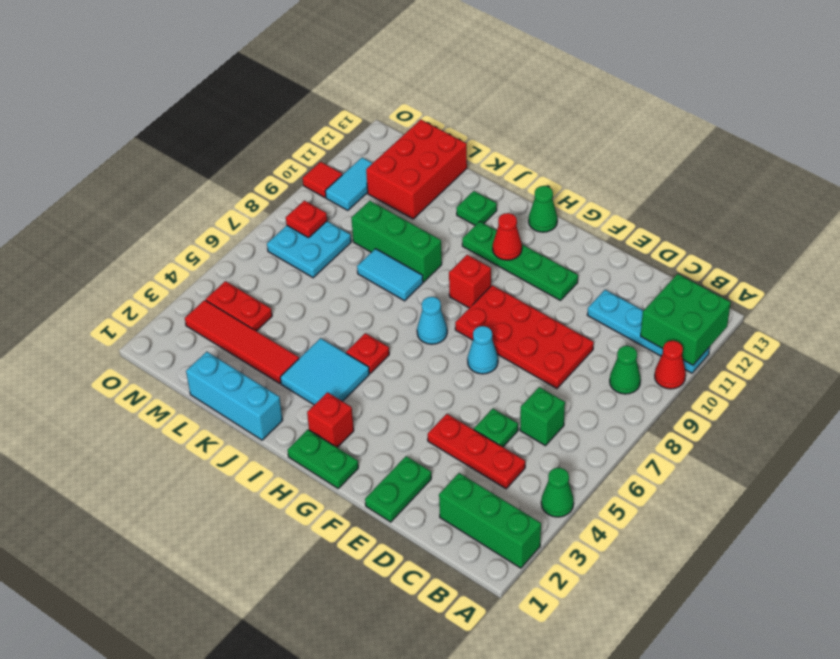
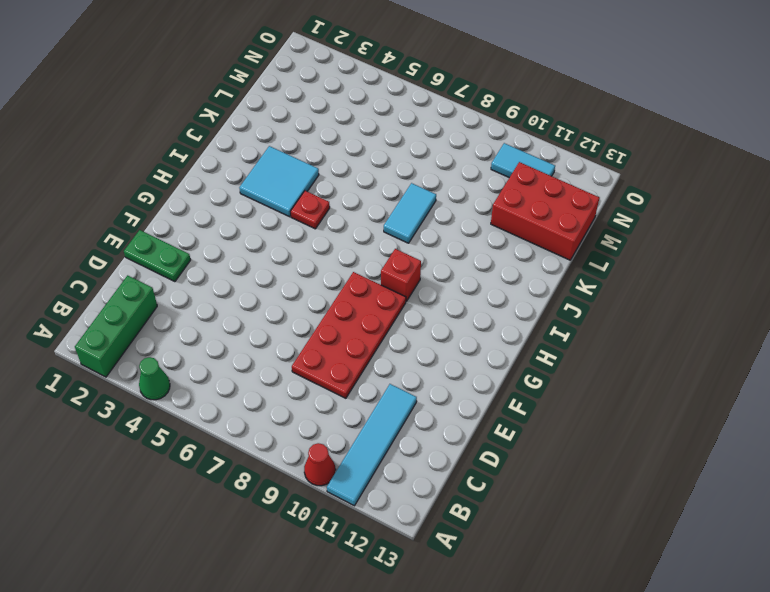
cyan 1x4 tile [327,384,417,506] -> cyan 1x4 plate [587,290,710,373]
none -> green 1x1 cone [610,346,641,394]
none -> red 1x3 plate [428,414,525,489]
none -> green 1x1 brick [520,387,565,446]
none -> green 1x1 plate [474,409,518,447]

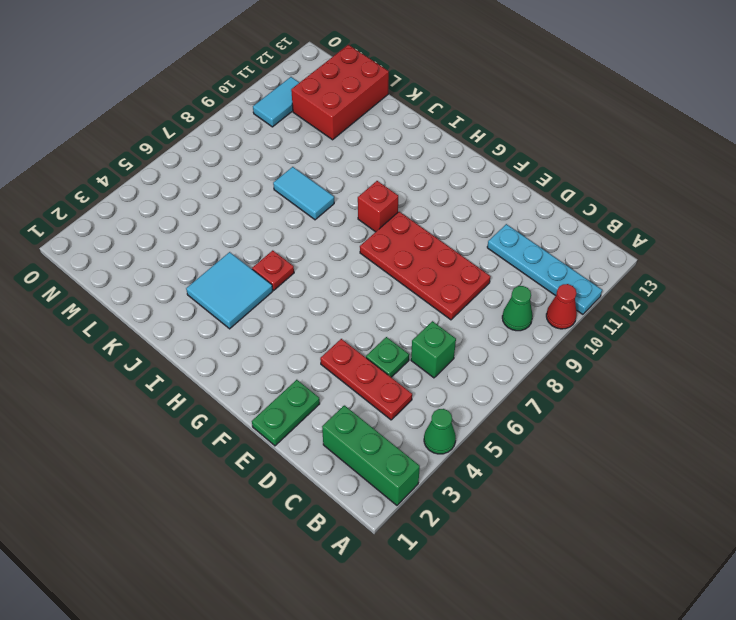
none -> cyan 1x1 cone [467,326,498,374]
none -> green 1x4 plate [462,221,578,300]
none -> green 1x2 plate [288,430,358,488]
none -> red 1x1 brick [307,392,354,447]

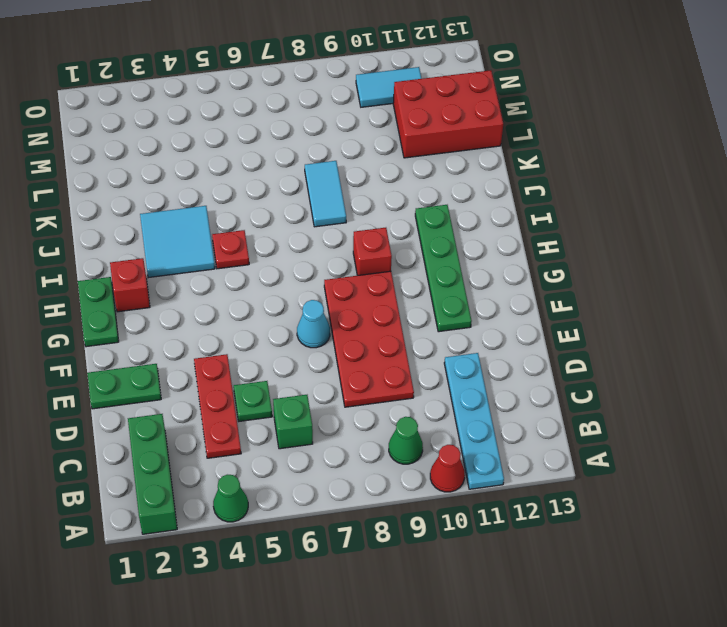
none -> cyan 1x1 cone [417,297,447,344]
none -> green 1x1 cone [529,186,557,232]
none -> cyan 1x3 brick [186,352,283,440]
none -> green 1x3 brick [351,201,442,282]

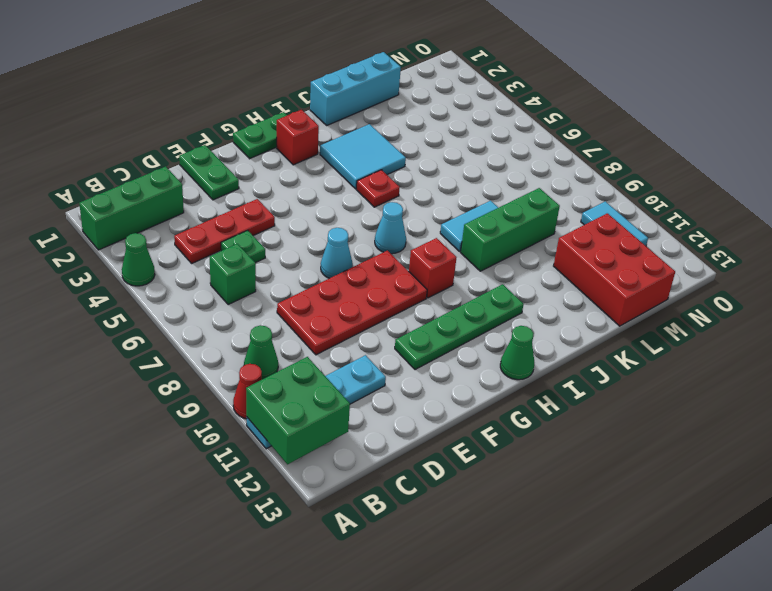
none -> green 1x1 plate [456,191,497,225]
none -> red 1x4 tile [185,300,299,384]
none -> red 1x2 plate [206,281,272,331]
none -> cyan 2x2 plate [267,221,351,278]

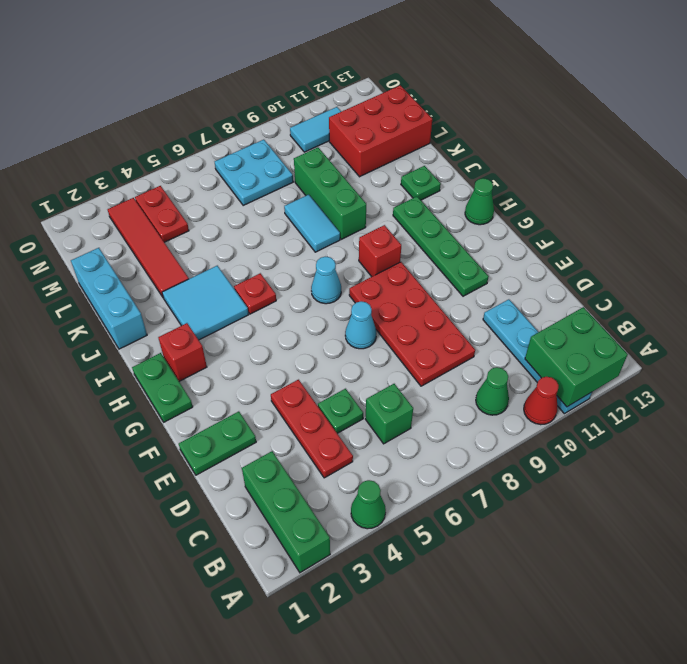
none -> red 1x1 tile [303,162,342,198]
none -> red 1x1 cone [493,213,522,260]
none -> red 1x1 plate [286,201,327,238]

